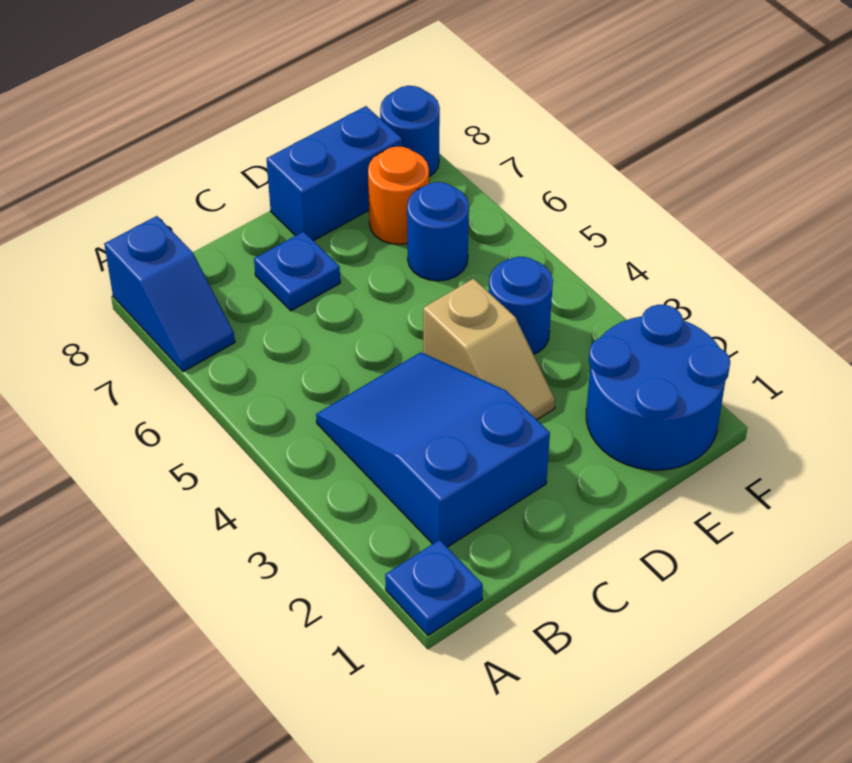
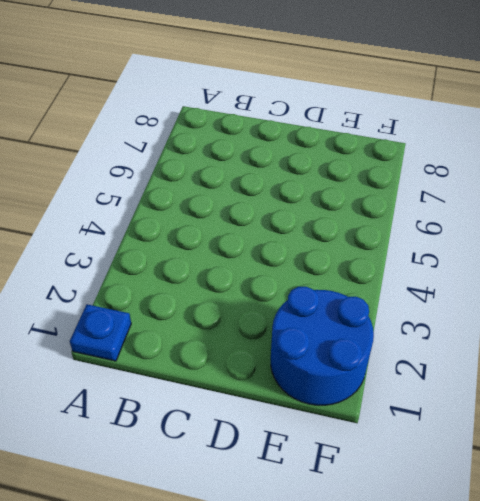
none -> blue 1x2 slope [104,216,235,372]
none -> blue 2x3 slope [316,352,550,547]

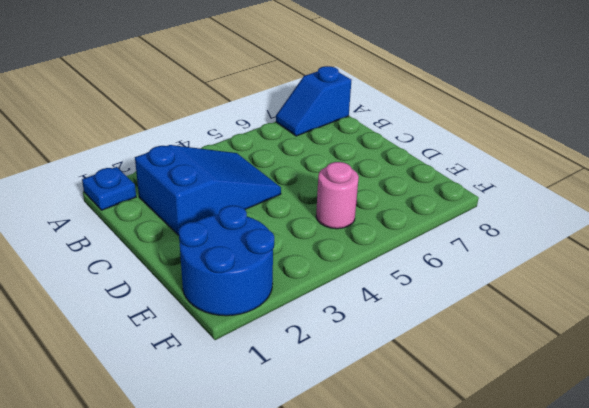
pink 1x1 round brick [316,162,359,229] -> none
none -> blue 1x1 plate [254,232,340,311]
none -> tan 1x2 slope [423,279,555,420]

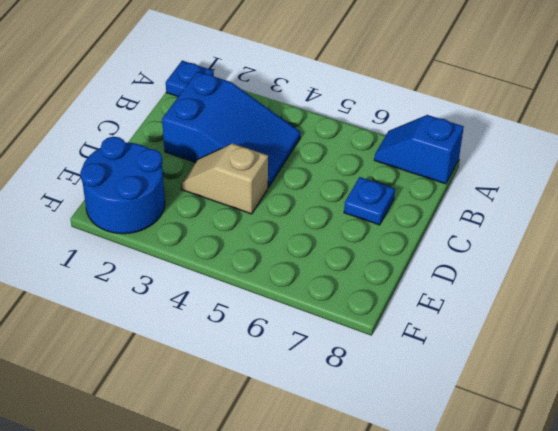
none -> blue 1x2 brick [267,106,402,241]
none -> blue 1x1 round brick [489,257,553,354]

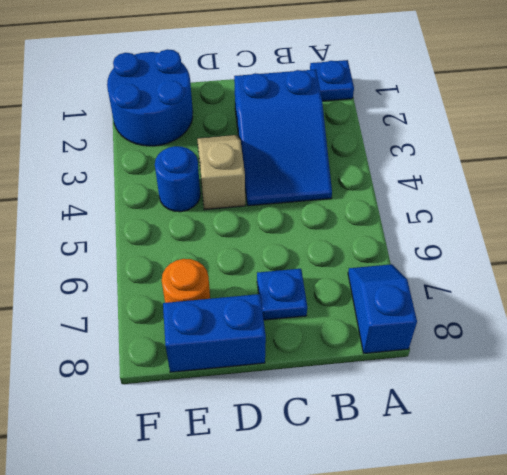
none -> blue 1x1 round brick [407,182,469,281]
none -> blue 1x1 round brick [380,86,440,177]

